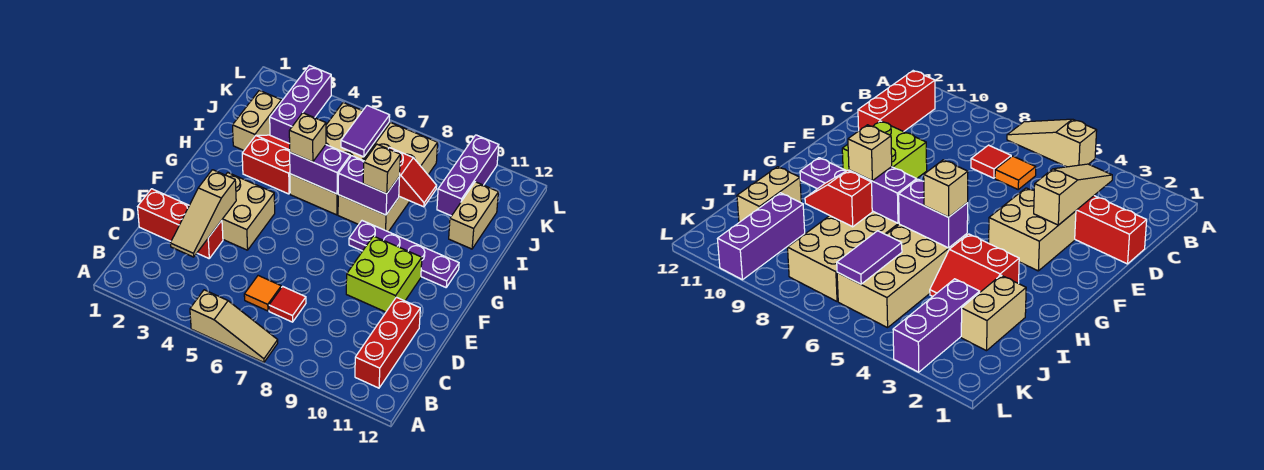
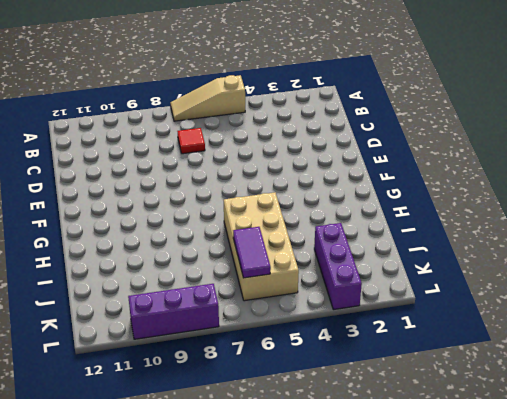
purple 1x3 brick [128,284,219,339] -> purple 1x3 brick turned to [437,135,499,216]
none -> red 1x3 brick [355,297,420,388]
none -> orange 1x1 tile [244,276,281,311]
none -> red 1x3 brick [138,189,223,258]

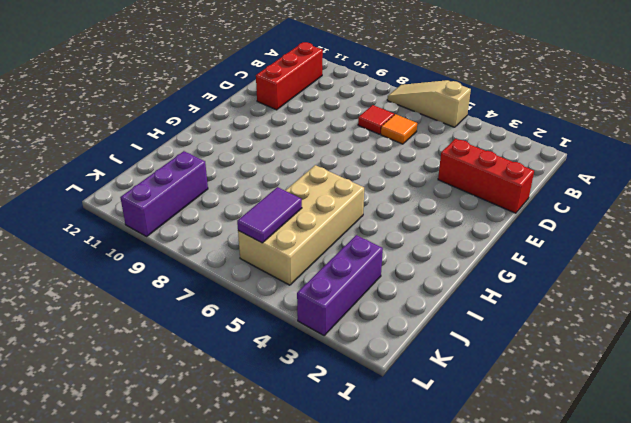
none -> tan 2x2 brick [222,173,275,250]
none -> lime 2x2 brick [346,236,422,312]
none -> purple 1x4 plate [349,221,459,287]

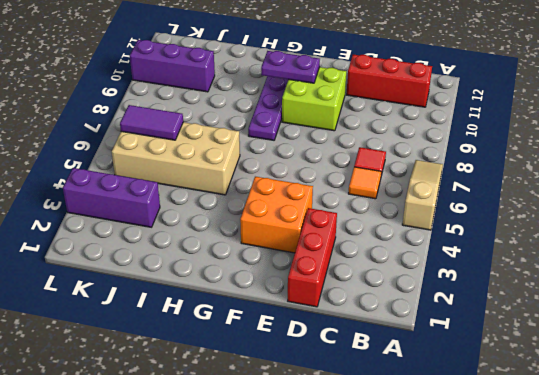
orange 2x2 brick [240,177,313,253] -> tan 2x2 brick [222,173,275,250]
purple 1x2 plate [261,51,320,83] -> none
none -> red 2x2 slope [242,135,290,194]
none -> tan 2x4 brick [338,123,438,232]
none -> tan 1x2 brick [233,90,281,150]

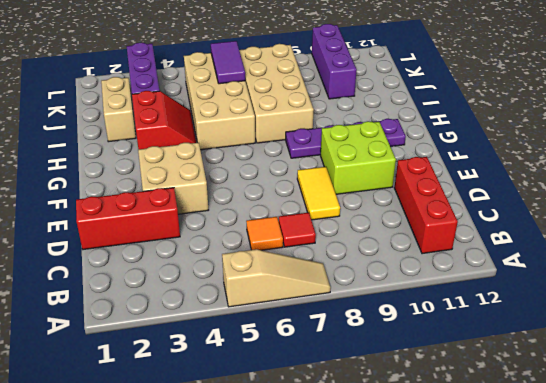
yellow 1x2 tile [297,167,340,220] -> none
red 2x2 slope [132,91,196,149] -> red 2x2 slope turned to [242,135,290,194]
none -> tan 1x2 brick [449,182,498,249]
none -> tan 1x3 slope [170,170,236,257]
none -> purple 1x2 brick [290,145,350,194]

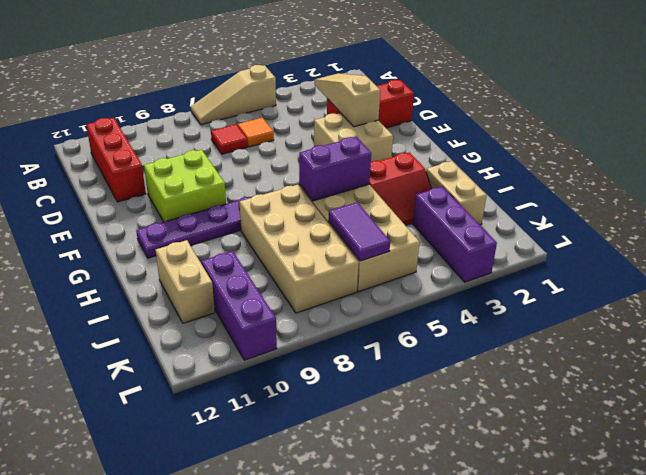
none -> purple 1x2 brick [338,156,400,215]
none -> red 1x2 slope [389,148,437,207]
none -> tan 1x1 brick [289,113,326,162]

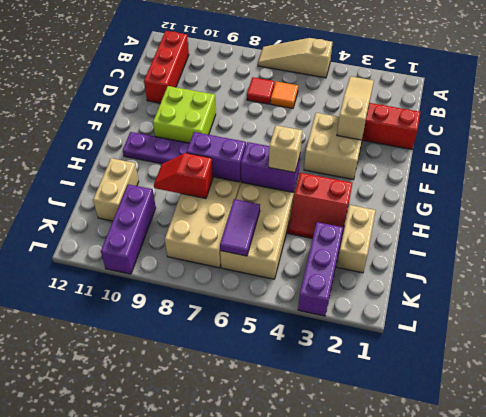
none -> tan 1x1 brick [363,144,400,194]

